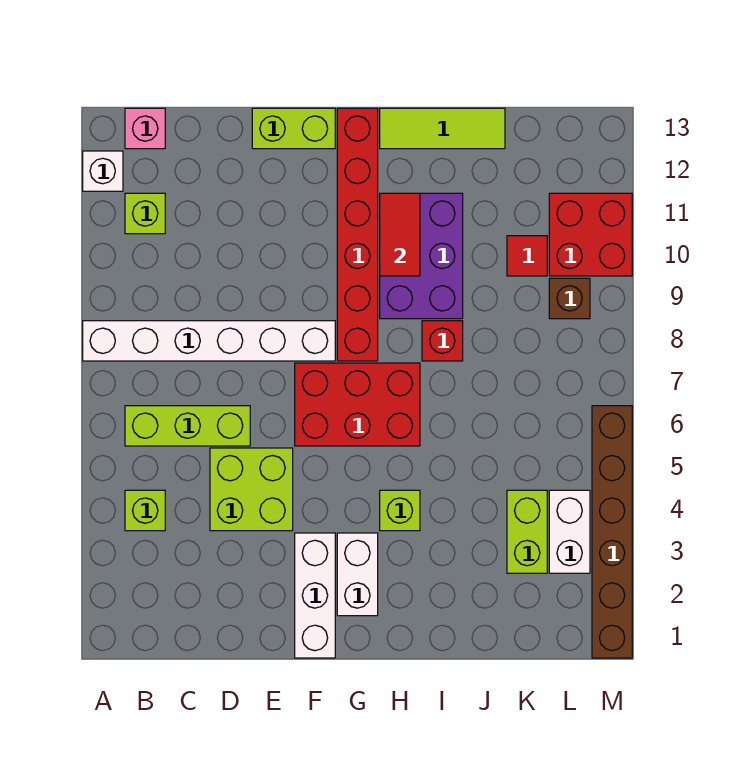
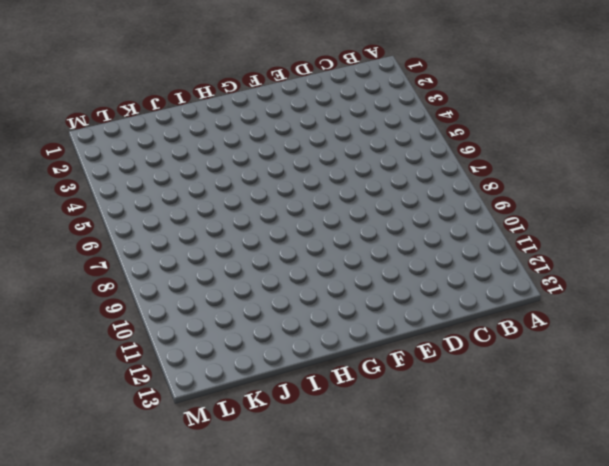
none -> white 1x6 brick [83,321,335,361]
none -> white 1x1 brick [83,151,123,191]
none -> lime 1x1 brick [125,490,165,531]

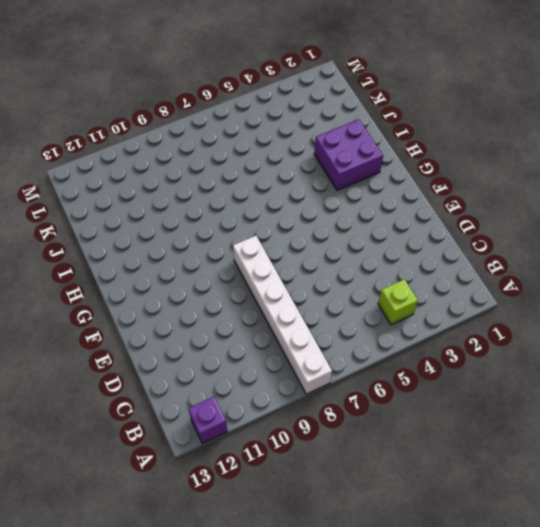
purple 1x1 brick [188,397,227,444] -> white 1x1 brick [83,151,123,191]
purple 2x2 brick [314,119,383,190] -> none
none -> lime 1x3 brick [125,406,250,446]
none -> lime 1x1 brick [125,193,165,234]
none -> pink 1x1 brick [125,108,165,149]

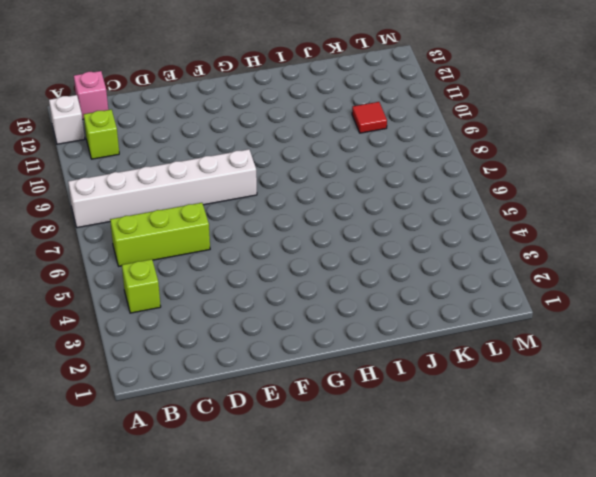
none -> lime 2x2 brick [210,448,293,531]
none -> lime 1x2 brick [252,108,335,149]
none -> white 1x3 brick [295,533,335,658]

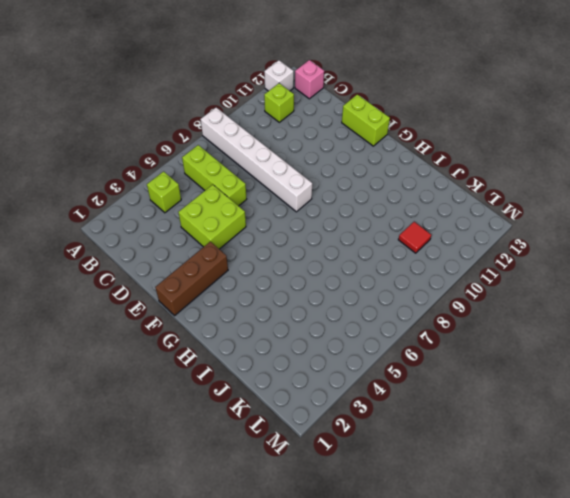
brown 1x3 brick [155,241,228,315] -> white 1x3 brick [295,533,335,658]
none -> red 2x3 brick [295,363,420,446]
none -> white 1x2 brick [337,533,378,616]
none -> red 1x6 brick [337,108,378,361]

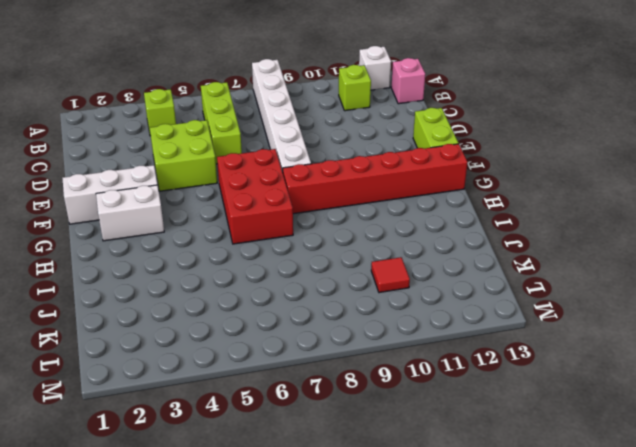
none -> lime 1x1 brick [380,490,420,531]
none -> purple 2x3 brick [380,193,463,319]
none -> lime 1x3 tile [380,108,505,149]

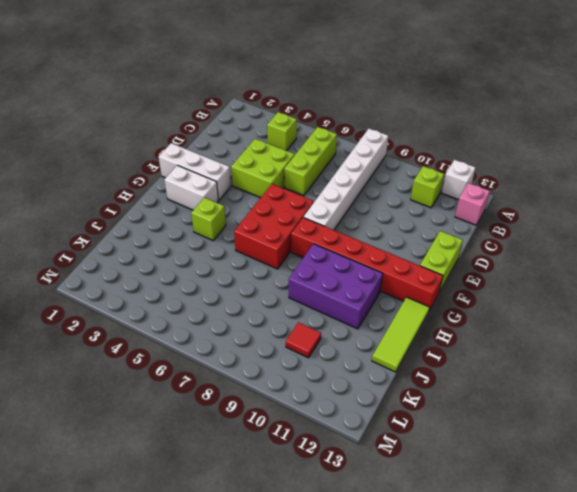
none -> red 1x1 brick [422,321,463,361]
none -> lime 1x2 brick [507,490,547,573]
none -> white 1x2 brick [549,490,590,573]

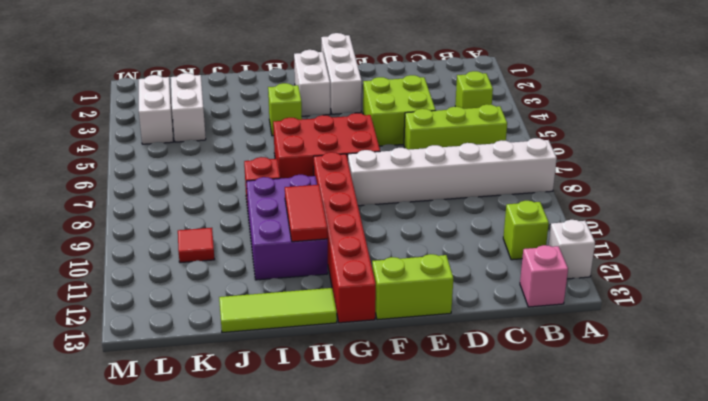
white 1x2 brick [171,73,206,142] -> lime 1x2 brick [507,490,547,573]
none -> brown 1x1 brick [549,278,590,319]
none -> red 2x2 brick [549,193,632,276]
none -> brown 1x6 brick [592,406,632,658]

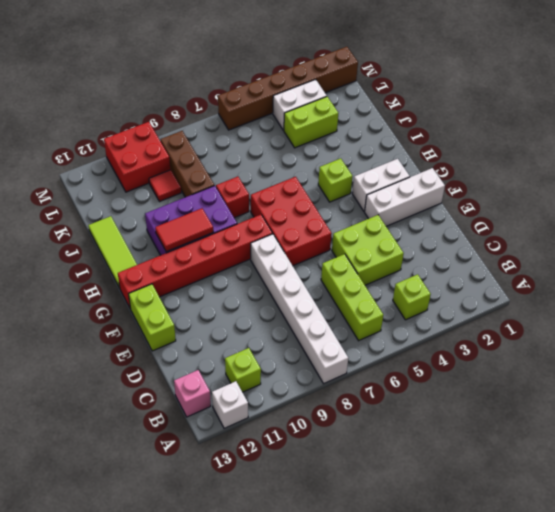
brown 1x3 brick [160,131,214,197] -> brown 1x1 brick [549,278,590,319]

